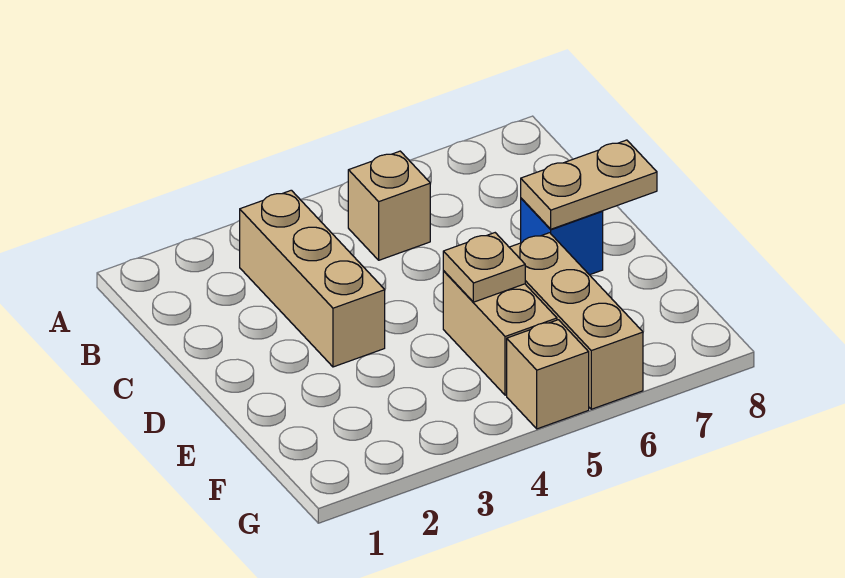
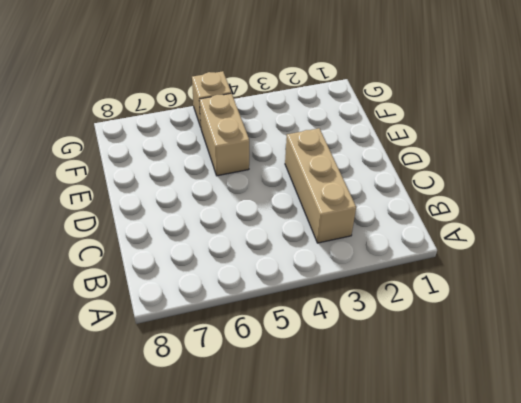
none -> tan 1x1 brick [348,151,430,260]
none -> blue 1x1 brick [521,198,603,275]

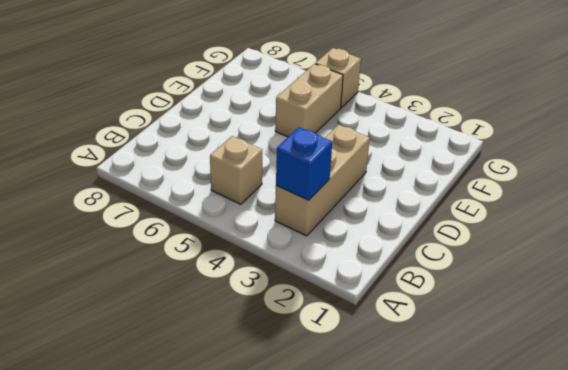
blue 1x1 brick [276,127,332,200] -> blue 1x1 brick moved to [521,198,603,275]
none -> tan 1x3 brick [509,233,643,409]
none -> tan 1x2 plate [521,140,657,229]

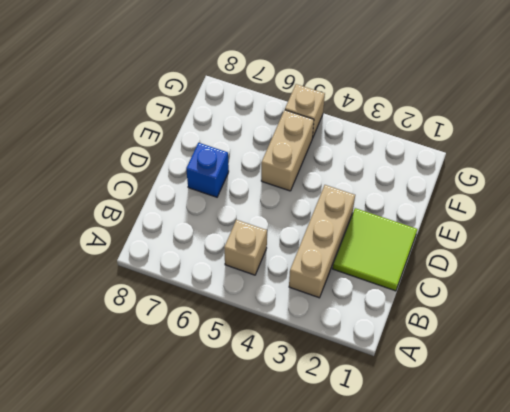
lime 2x2 tile [333,208,417,291] -> none
none -> tan 1x3 brick [509,233,643,409]
none -> tan 1x2 plate [521,140,657,229]

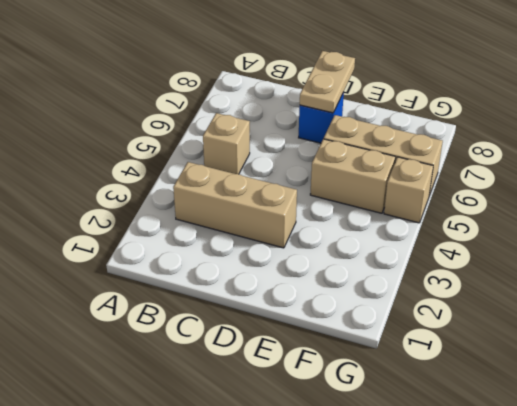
none -> tan 1x1 plate [443,233,525,302]

